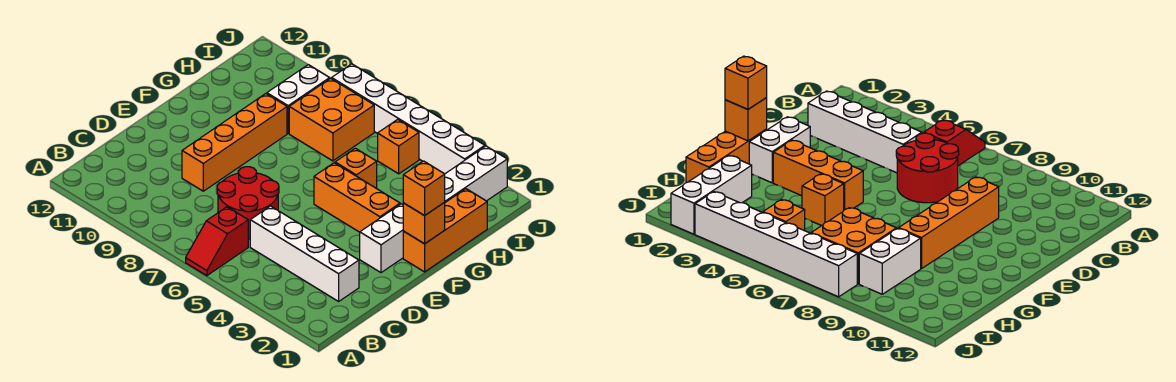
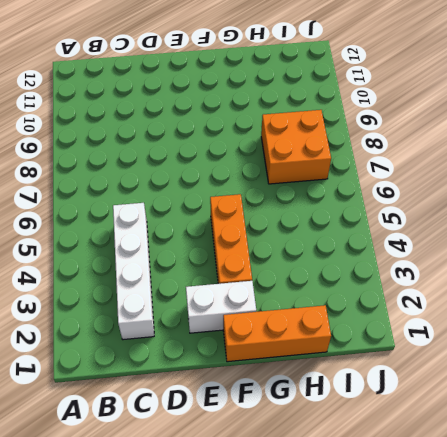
none -> red 1x2 slope [186,207,248,276]
none -> red 2x2 round brick [217,167,279,239]
none -> orange 1x4 brick [182,94,287,191]

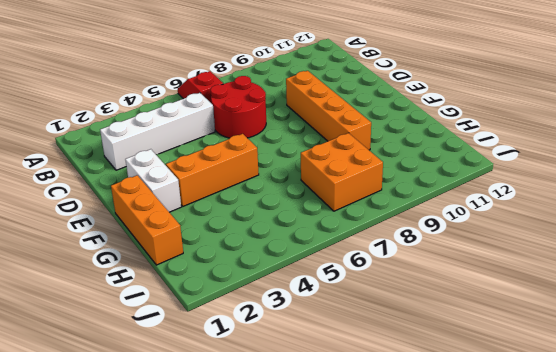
none -> orange 1x1 brick [335,148,377,188]
none -> white 1x3 brick [445,146,507,202]
none -> white 1x2 brick [267,65,330,133]

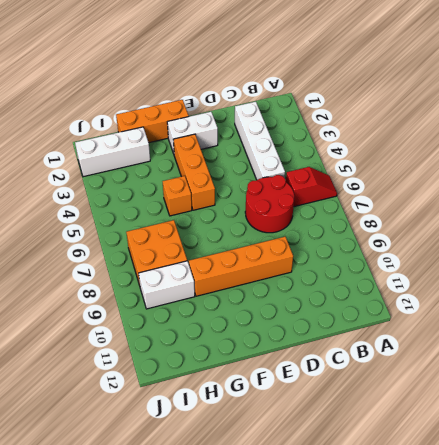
none -> orange 1x1 brick [378,119,419,174]
none -> white 1x6 brick [332,64,485,174]
none -> orange 1x1 brick [403,202,445,244]

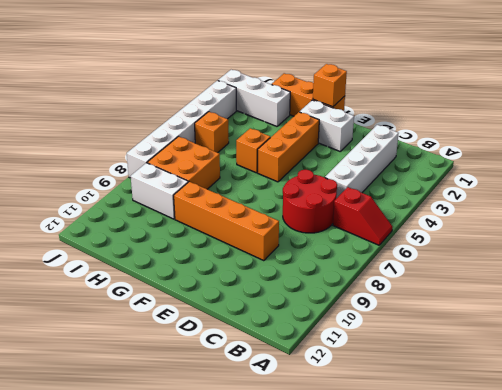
none -> orange 1x1 brick [403,161,445,216]

